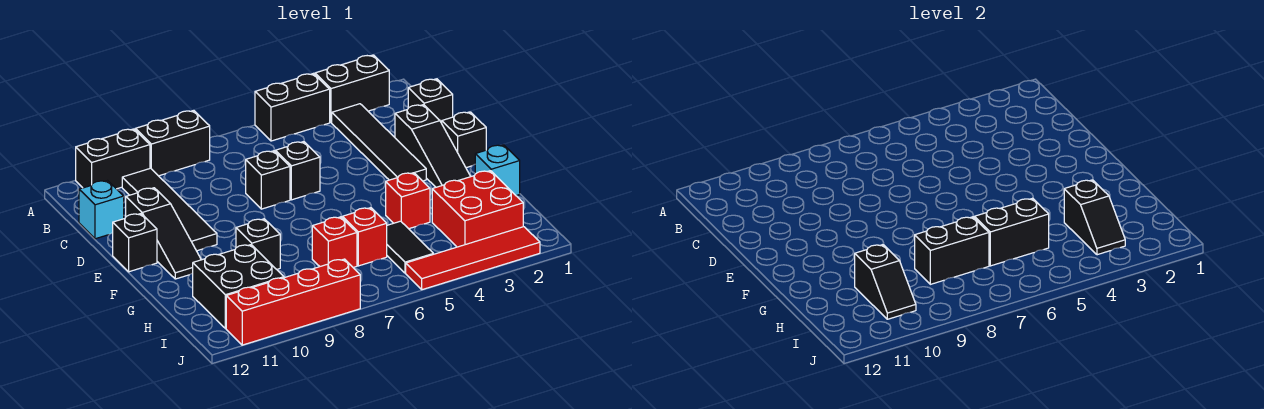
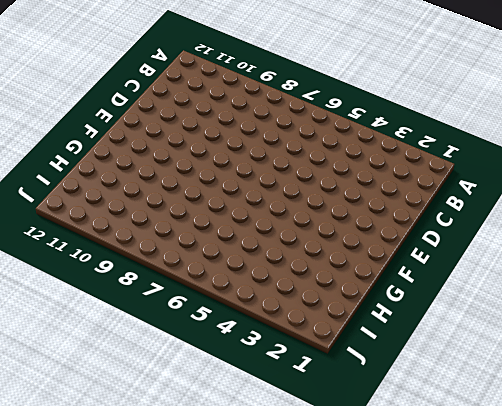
none -> black 1x2 brick [315,55,389,123]
none -> black 1x2 brick [255,74,330,141]
none -> black 1x2 brick [135,111,210,176]

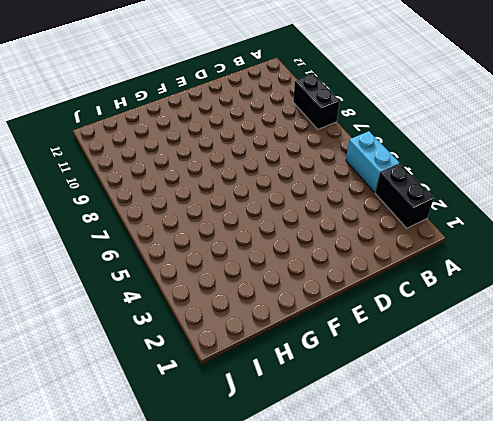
cyan 1x2 brick [346,131,400,192] -> black 1x2 brick [255,74,330,141]
none -> black 1x2 brick [76,129,150,189]
none -> black 1x4 tile [332,104,426,181]
none -> black 1x4 tile [122,168,217,251]

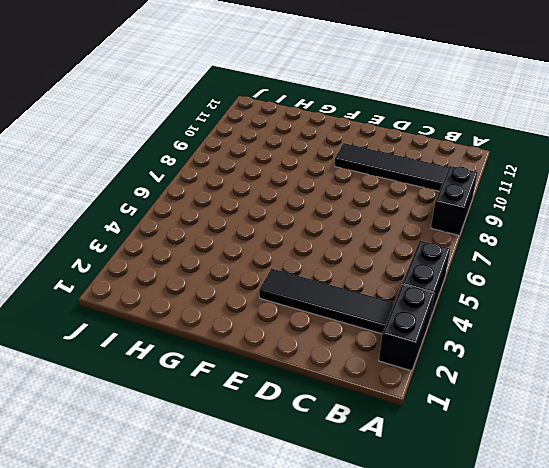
none -> black 1x2 brick [76,129,150,189]
none -> black 1x1 brick [408,79,453,123]
none -> cyan 1x1 brick [79,181,124,239]

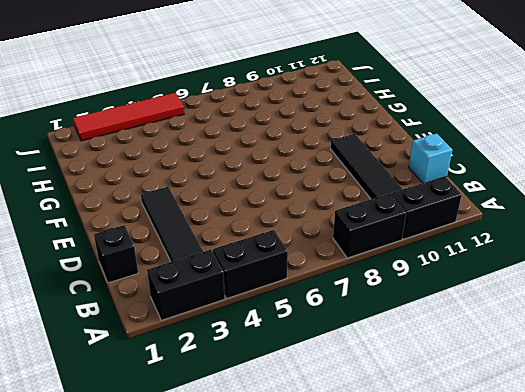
none -> black 1x3 slope [395,105,471,187]
none -> black 1x1 brick [275,142,320,200]
none -> black 1x1 brick [246,151,290,209]

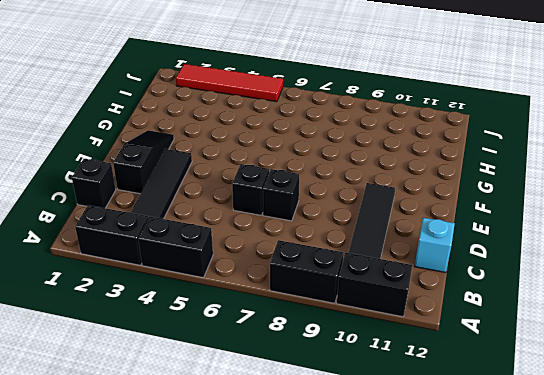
none -> black 1x3 slope [126,188,201,279]
none -> black 1x1 brick [442,112,486,168]
none -> black 1x1 brick [113,214,157,272]

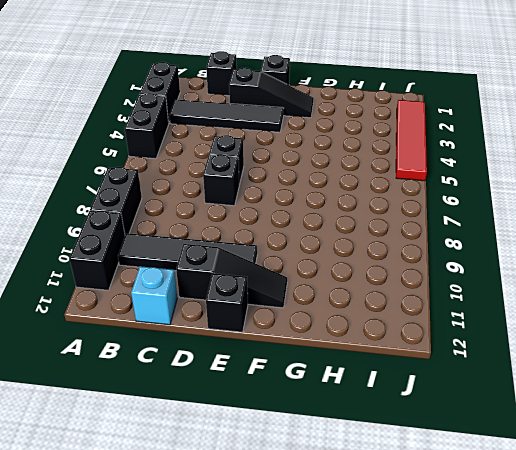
none -> cyan 1x1 brick [475,145,520,196]
none -> red 1x1 brick [386,173,430,229]
none -> black 1x1 brick [236,219,280,269]

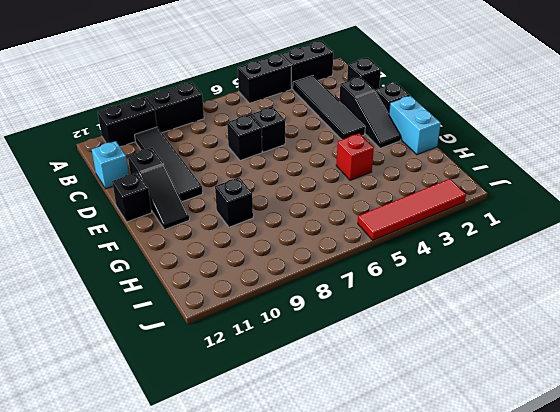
cyan 1x2 brick [389,96,441,155] -> cyan 1x1 brick [475,145,520,196]
none -> red 2x2 brick [432,171,523,247]
none -> black 1x2 tile [387,221,433,273]
none -> red 1x1 brick [342,208,387,266]

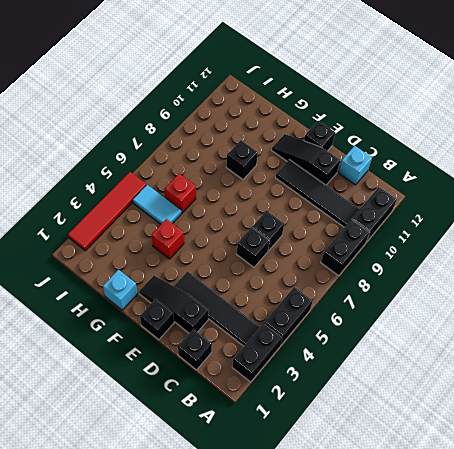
cyan 1x2 tile [133,185,181,224] -> black 1x2 tile [387,221,433,273]
none -> red 2x2 brick [432,171,523,247]
none -> red 1x1 brick [312,217,357,268]
none -> black 2x2 brick [193,245,284,329]

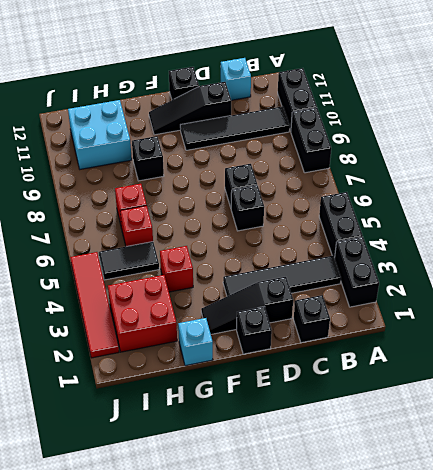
cyan 2x2 brick [68,100,132,169] -> black 2x2 brick [193,245,284,329]
none -> red 1x4 brick [226,259,360,345]
none -> black 1x2 slope [1064,180,1125,255]
none -> black 1x2 brick [974,198,1049,266]

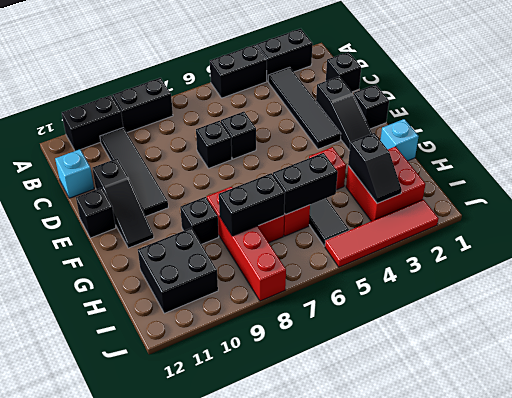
red 1x4 brick [207,186,286,301] -> red 1x4 brick turned to [226,259,360,345]
none -> black 1x2 slope [855,245,916,319]

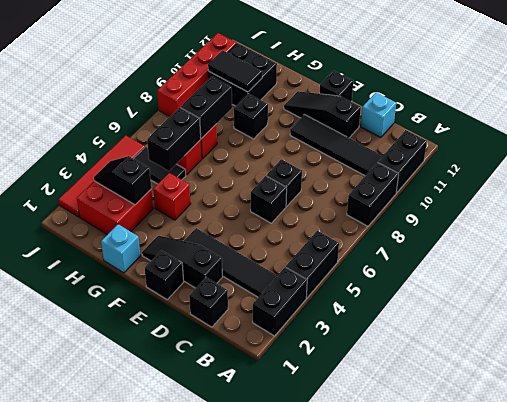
black 1x2 tile [208,50,262,92] -> black 1x2 slope [855,245,916,319]

